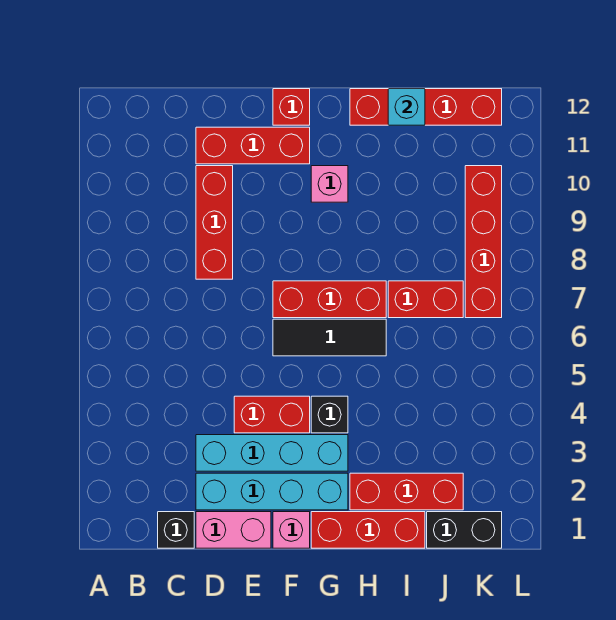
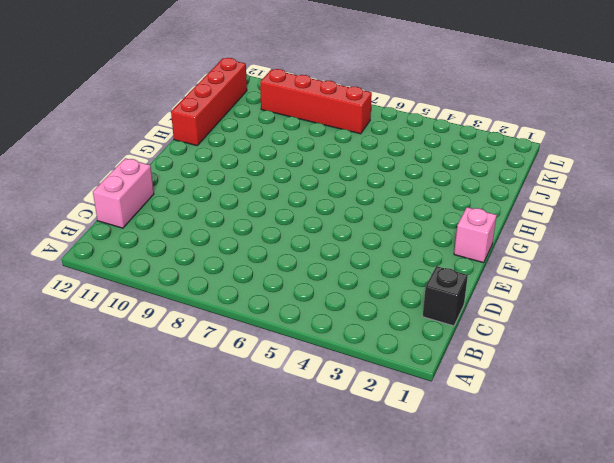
pink 1x2 brick [93,158,154,228] -> pink 1x2 brick moved to [196,512,271,548]
none -> cyan 1x4 brick [196,473,348,510]
none -> cyan 1x4 brick [196,435,348,471]
none -> red 1x3 brick [196,166,233,279]

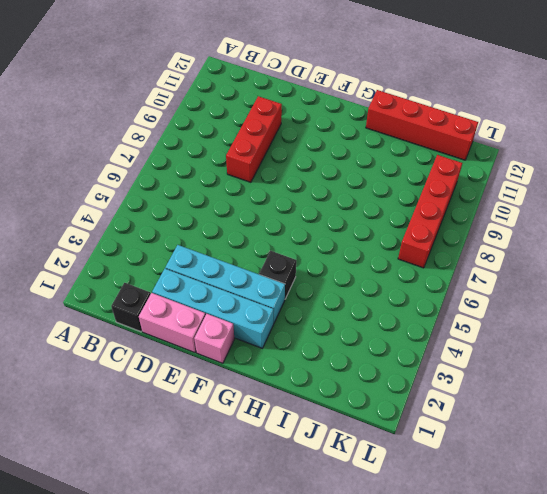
none -> red 1x3 brick [196,127,310,164]
none -> red 1x2 brick [234,396,310,433]
none -> black 1x3 tile [273,319,386,356]

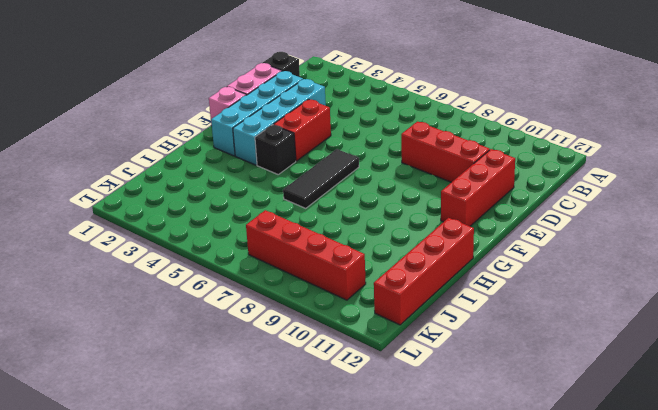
none -> red 1x3 brick [273,281,386,318]
none -> red 1x1 brick [273,89,310,125]
none -> red 1x3 brick [311,512,425,548]

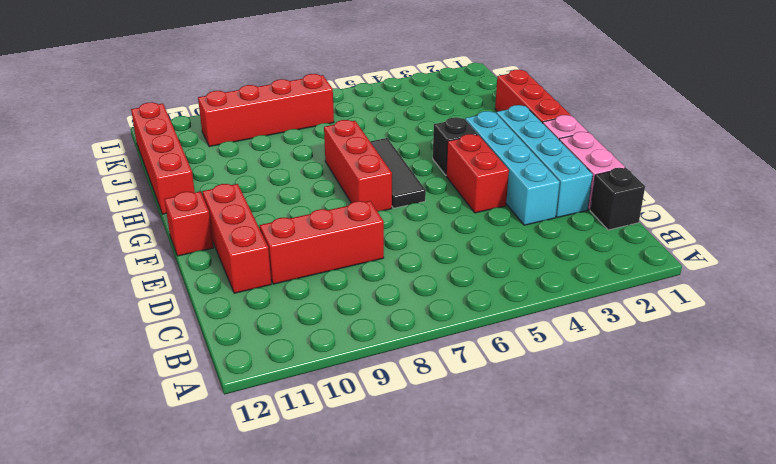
none -> pink 1x1 brick [311,166,348,202]
none -> red 1x3 brick [350,473,463,510]
none -> red 1x2 brick [388,281,463,318]

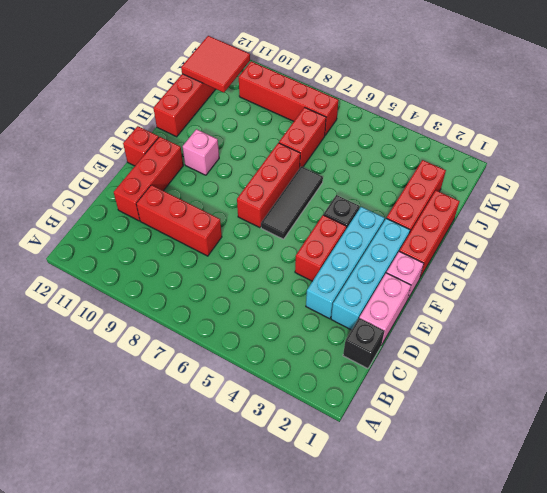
red 2x2 tile [181,36,250,93] -> none
none -> black 1x2 brick [427,512,502,548]
none -> cyan 1x1 brick [388,89,425,125]

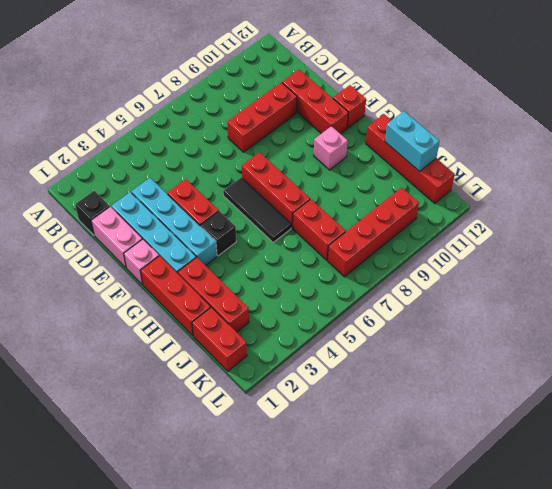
cyan 1x2 brick [385,111,439,171] -> cyan 1x1 brick [388,89,425,125]
red 1x2 brick [192,307,247,371] -> black 1x2 brick [427,512,502,548]

